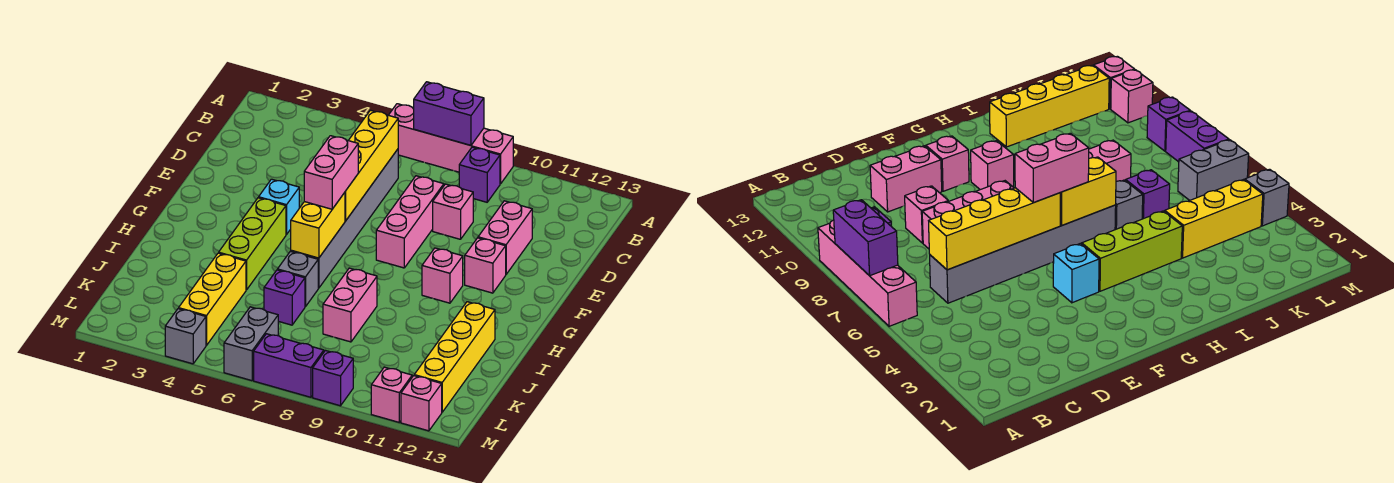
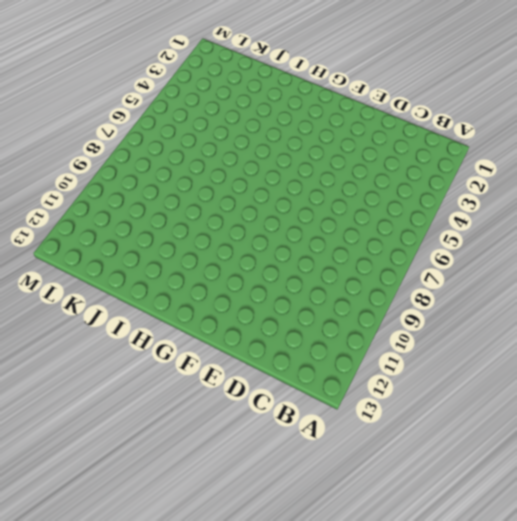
none -> pink 1x4 brick [389,104,513,184]
none -> purple 1x1 brick [459,147,500,202]
none -> grey 1x6 brick [291,149,398,288]

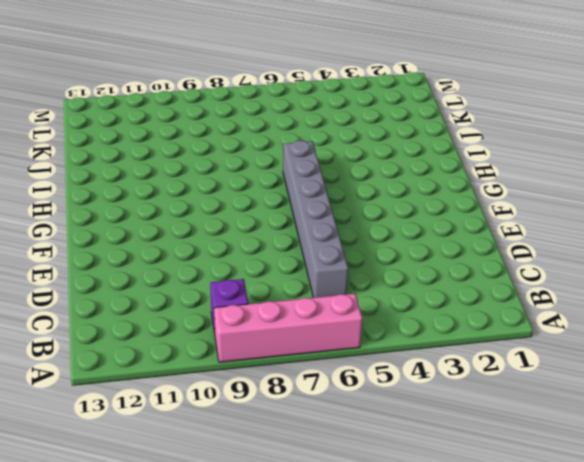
none -> pink 1x3 brick [376,176,444,268]
none -> pink 1x1 brick [433,184,473,239]
none -> pink 1x2 brick [478,201,532,274]

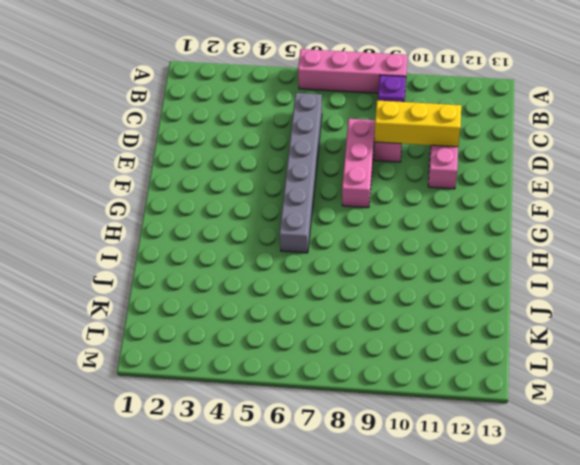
yellow 1x3 brick [375,101,461,147] -> yellow 1x3 brick turned to [179,253,246,345]
none -> cyan 1x1 brick [259,179,299,235]
none -> pink 1x1 brick [465,238,506,293]
none -> lime 1x3 brick [219,198,286,290]

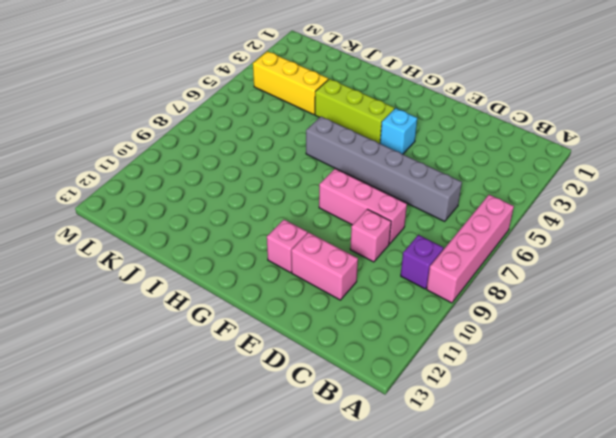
none -> pink 1x1 brick [422,248,463,303]
none -> grey 1x1 brick [277,251,318,307]
none -> pink 1x2 brick [323,268,377,342]

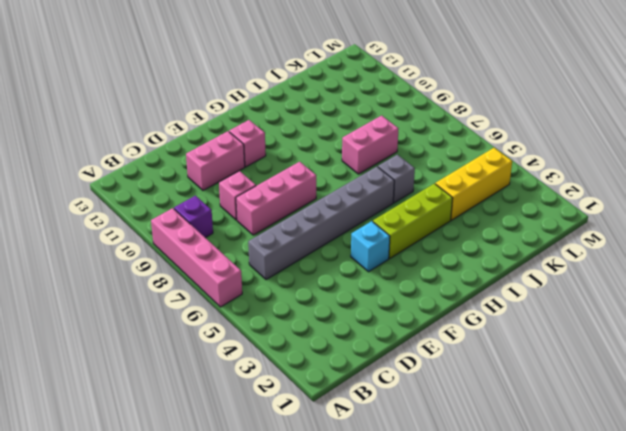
none -> pink 1x1 brick [422,248,463,303]
none -> yellow 1x4 brick [414,302,495,412]
none -> purple 1x1 brick [264,270,305,325]

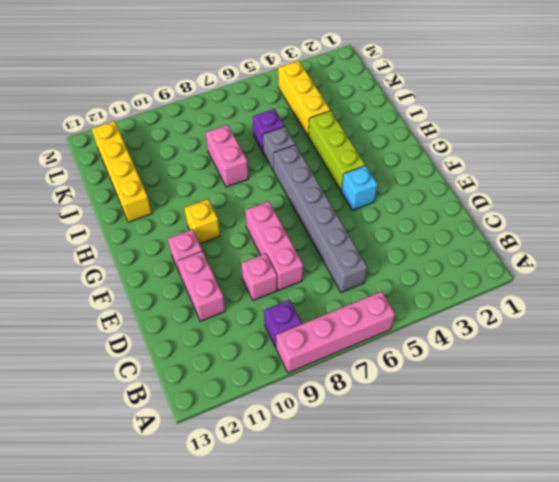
yellow 1x1 brick [184,199,220,244] -> pink 1x1 brick [422,248,463,303]
none -> grey 1x2 brick [224,307,278,381]
none -> grey 1x1 brick [165,309,206,364]
none -> purple 1x2 brick [254,334,324,397]

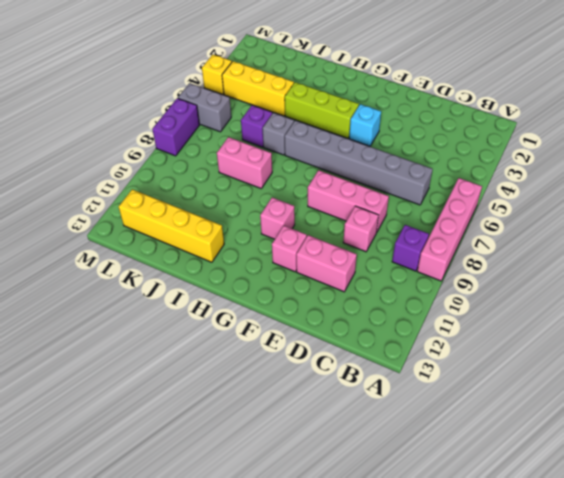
yellow 1x1 brick [202,55,232,95] -> grey 1x1 brick [165,309,206,364]
none -> purple 1x1 brick [313,350,353,406]
none -> pink 1x1 brick [371,367,412,422]
none -> pink 1x1 brick [401,376,442,431]

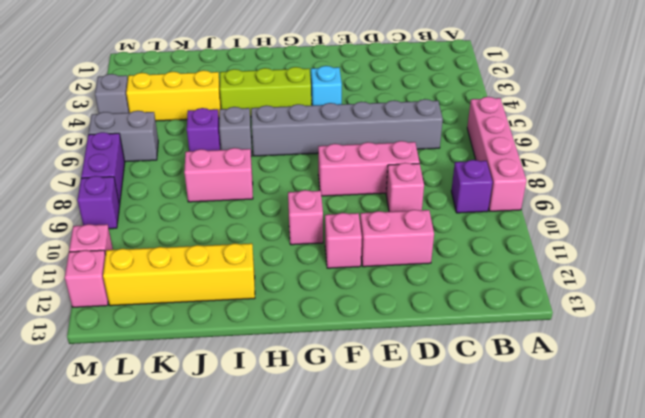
none -> purple 1x2 brick [414,82,484,145]
none -> yellow 1x4 brick [345,110,398,221]
none -> yellow 1x2 brick [291,193,345,258]

